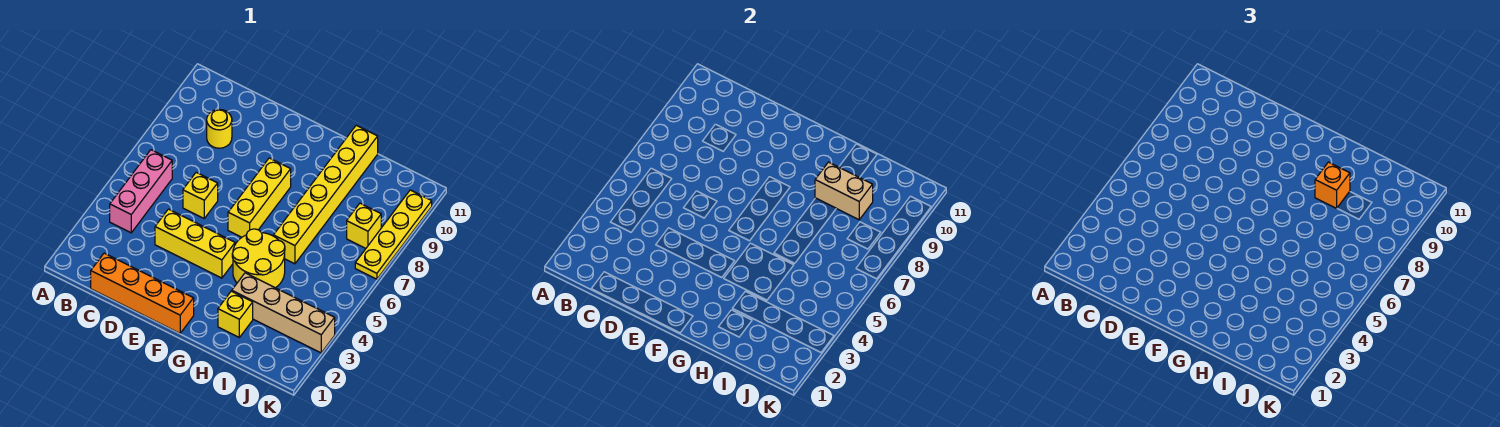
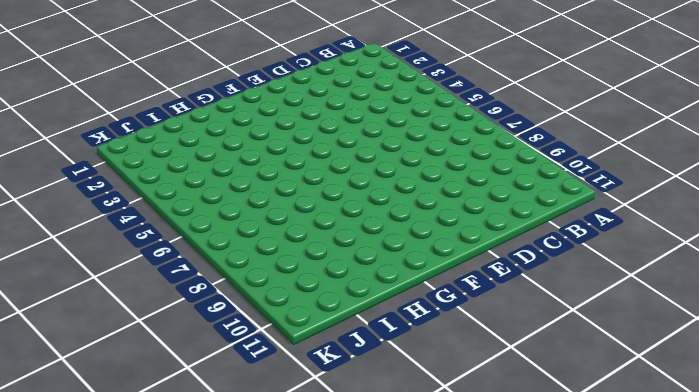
none -> pink 1x3 brick [110,150,172,233]
none -> orange 1x4 brick [91,253,194,333]
none -> yellow 1x1 round brick [207,109,232,148]

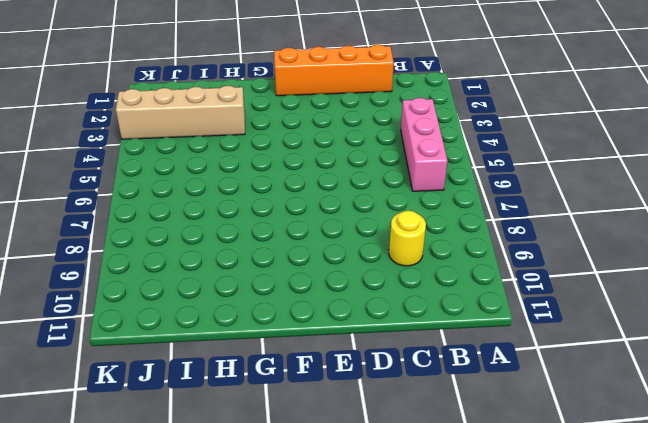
none -> yellow 1x3 brick [155,209,235,278]
none -> yellow 1x1 brick [183,172,218,218]
none -> yellow 1x3 brick [228,158,291,237]

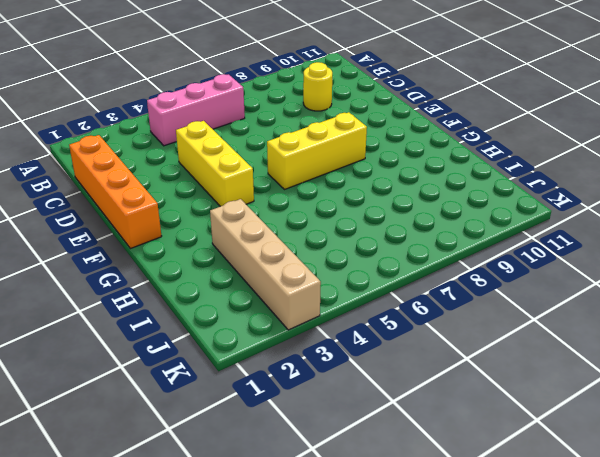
none -> yellow 1x1 brick [183,172,218,218]
none -> yellow 2x2 round brick [232,229,285,288]
none -> yellow 1x1 brick [218,291,253,337]

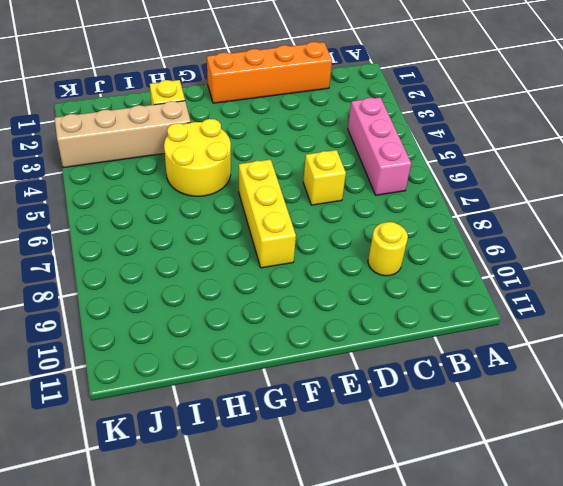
none -> yellow 1x3 brick [155,209,235,278]
none -> yellow 1x6 brick [273,125,378,264]
none -> yellow 1x1 brick [347,203,381,248]

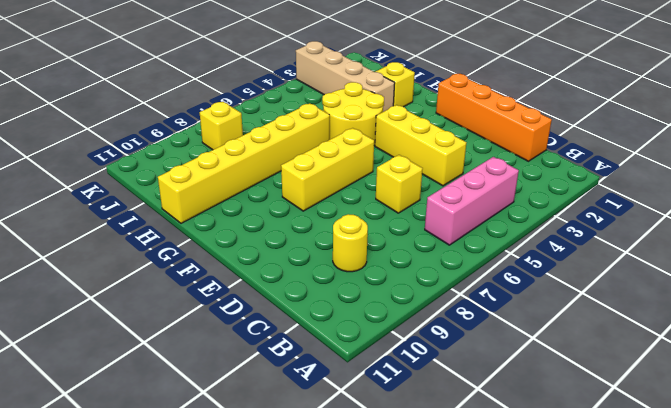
none -> yellow 1x4 plate [355,190,432,279]
none -> tan 1x2 brick [815,162,873,220]
none -> orange 1x1 brick [1315,162,1350,208]

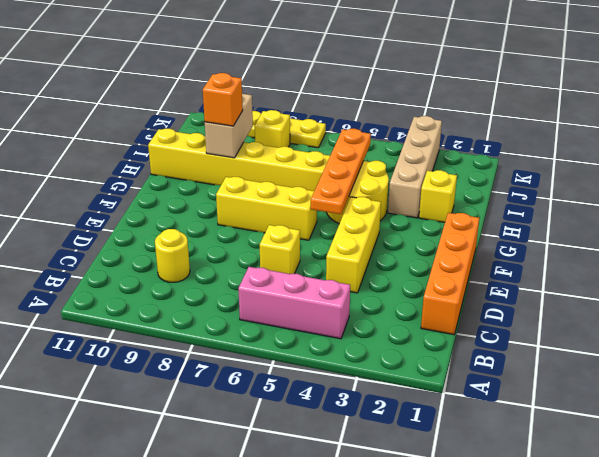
orange 1x4 plate [311,129,371,214] -> none

